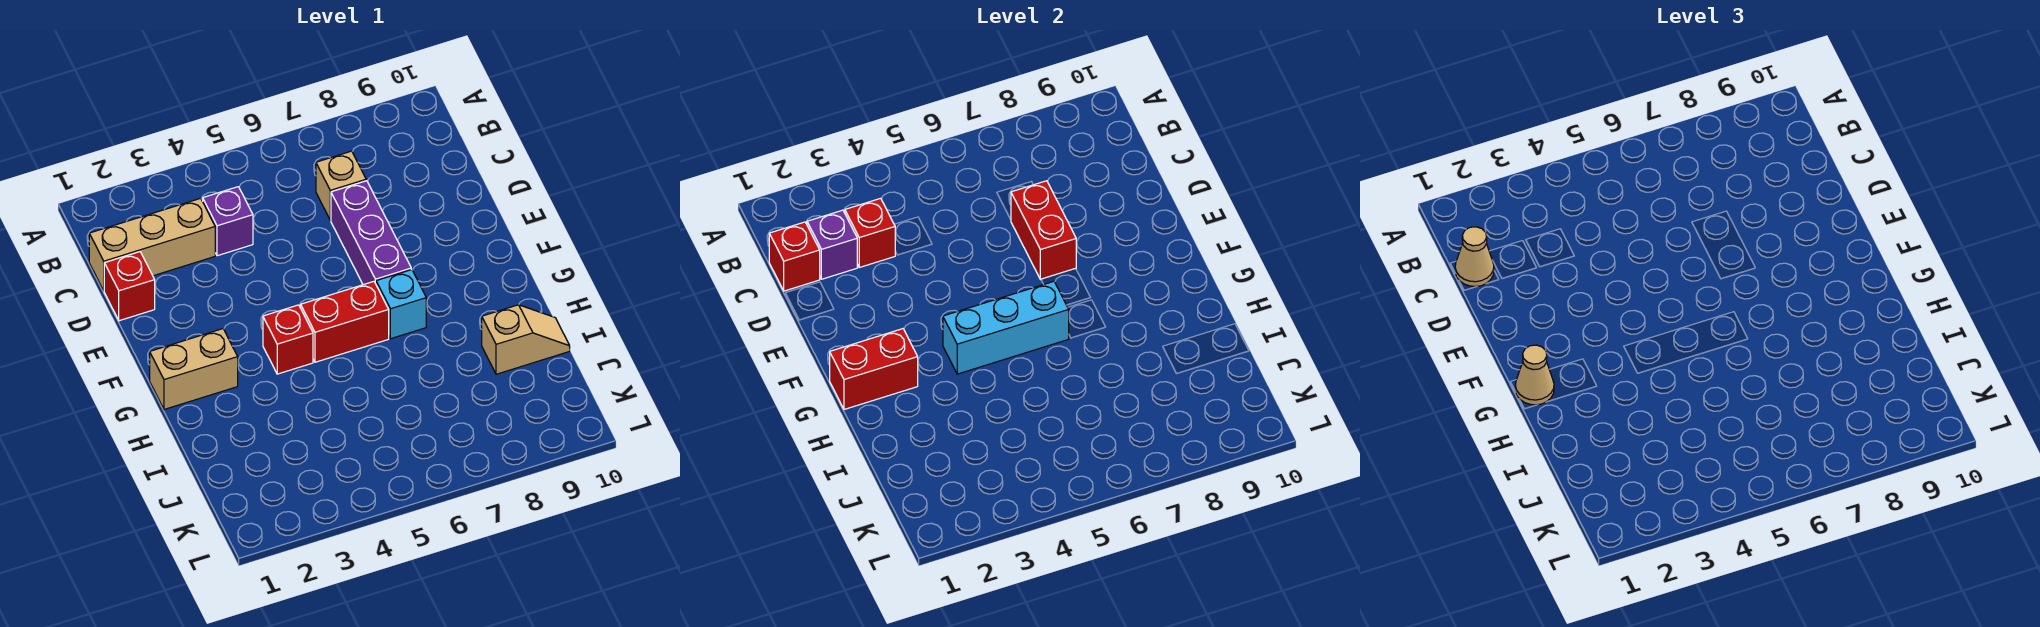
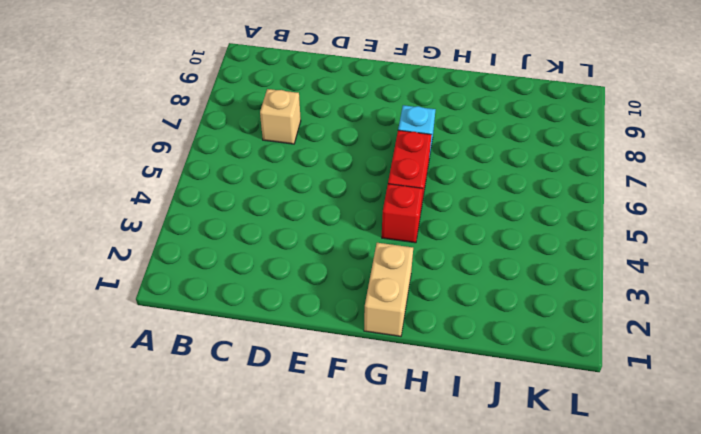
none -> tan 1x3 brick [89,198,215,290]
none -> purple 1x1 brick [203,187,253,256]
none -> red 1x1 brick [104,252,155,321]

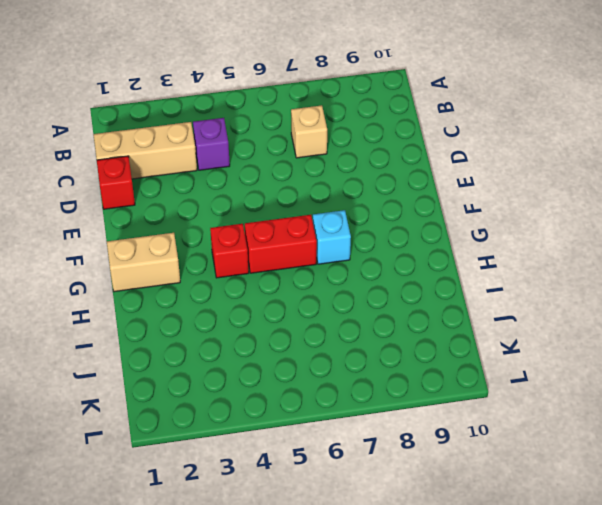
none -> purple 1x3 brick [331,181,411,285]
none -> tan 1x2 slope [482,305,570,374]
none -> red 1x1 brick [769,222,820,291]

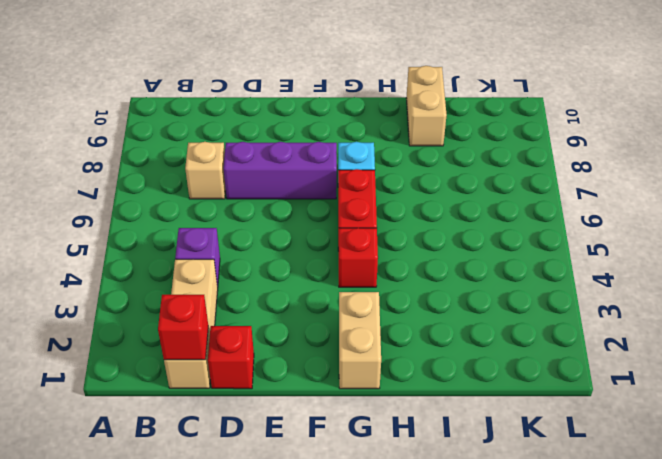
tan 1x2 brick [406,66,447,146] -> tan 1x2 slope [482,305,570,374]
none -> purple 1x1 brick [807,210,858,279]
none -> red 1x1 brick [845,198,895,267]
none -> red 1x2 brick [1011,181,1076,280]

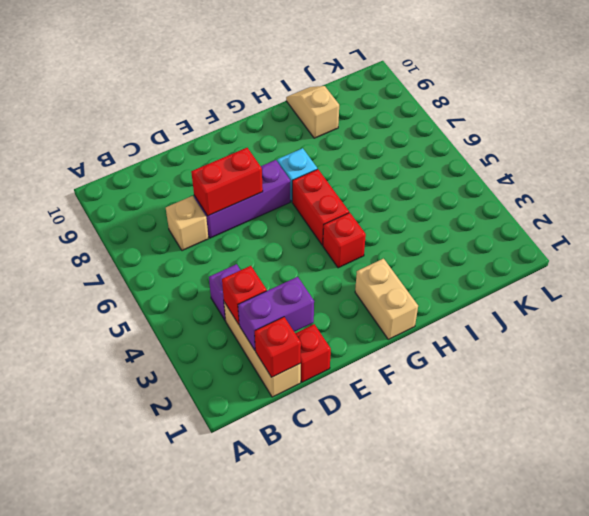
purple 1x2 brick [238,277,314,351] -> purple 1x1 brick [807,210,858,279]
none -> red 1x2 brick [830,329,918,409]
none -> cyan 1x3 brick [943,282,1069,374]
none -> tan 1x1 cone [1455,227,1494,286]

